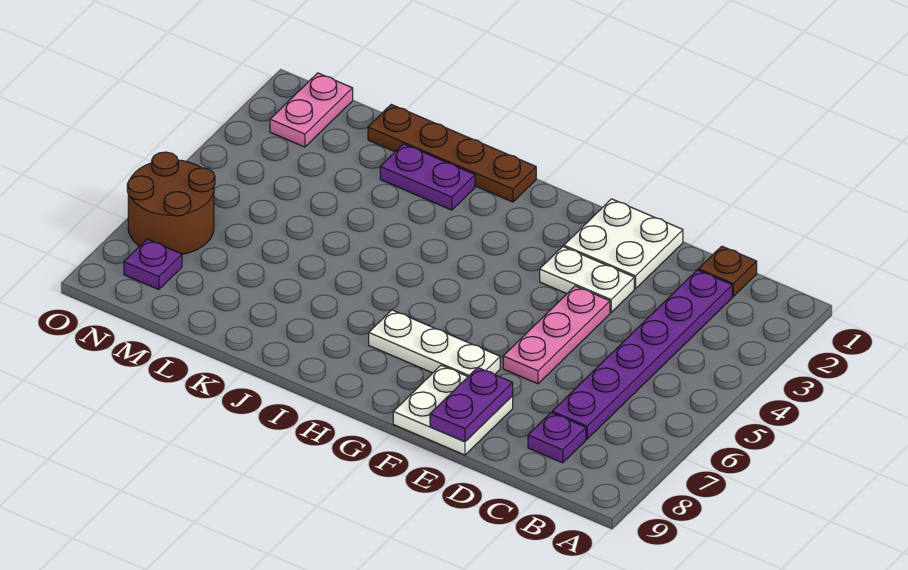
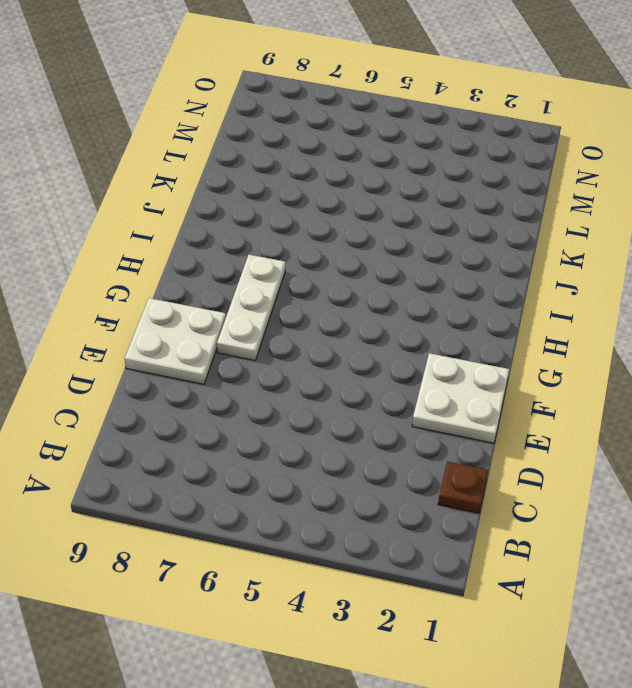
none -> purple 1x6 plate [552,270,732,439]
none -> purple 1x1 plate [528,413,586,463]
none -> white 1x2 plate [540,247,634,312]

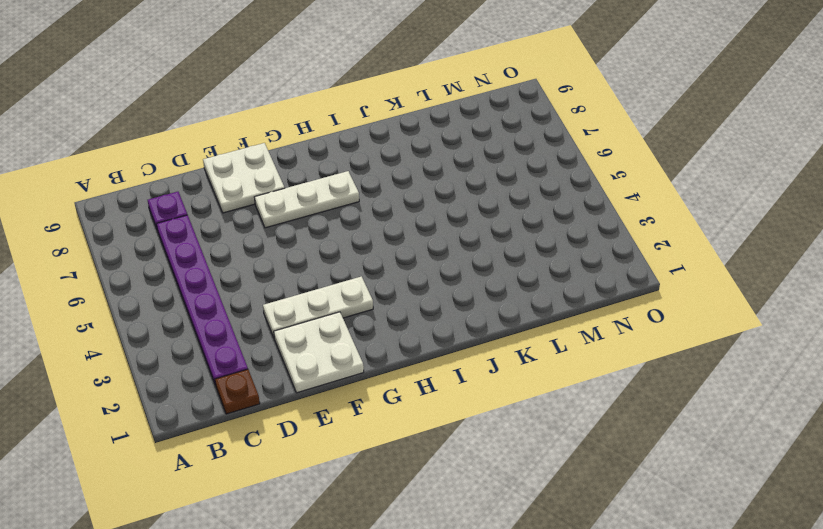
white 1x3 plate [263,276,373,337] -> white 1x2 plate [540,247,634,312]
none -> pink 1x3 plate [503,286,610,384]
none -> brown 1x4 plate [368,105,536,202]
none -> purple 1x2 plate [380,144,475,210]

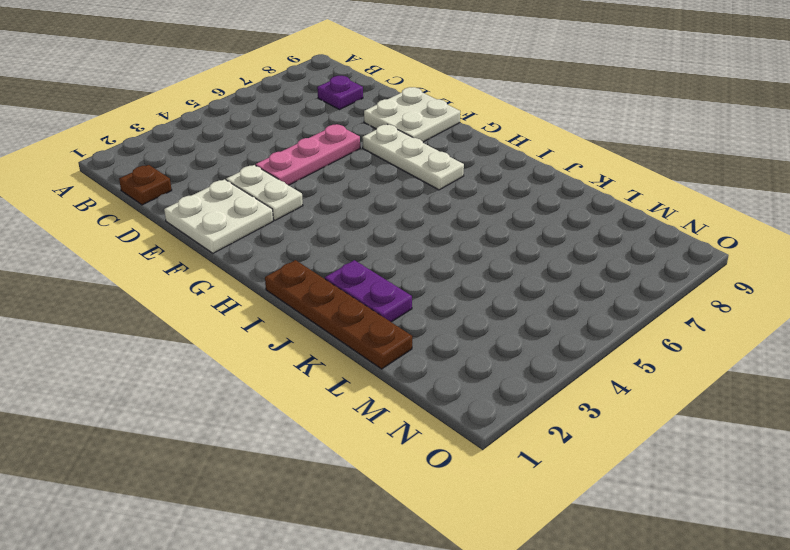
none -> purple 1x6 plate [552,270,732,439]
none -> pink 1x2 plate [270,73,353,147]
none -> brown 2x2 round brick [127,152,215,254]

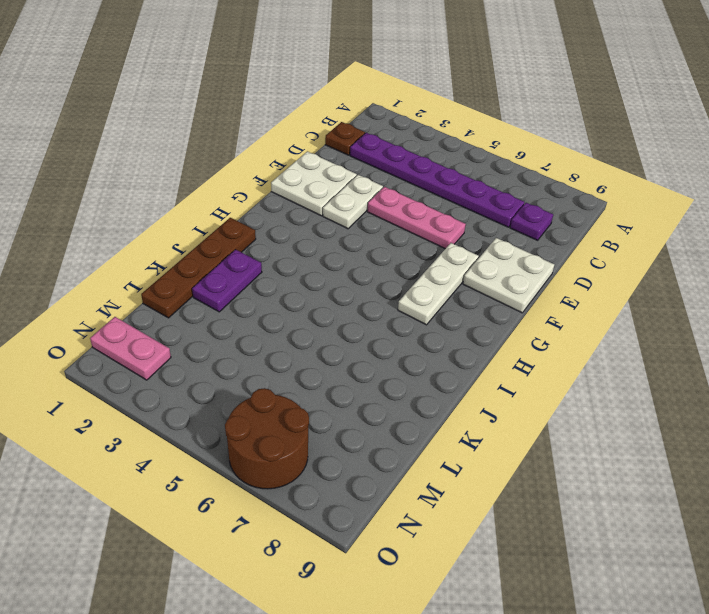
none -> purple 1x1 plate [124,239,182,290]
none -> purple 1x2 plate [430,368,513,442]

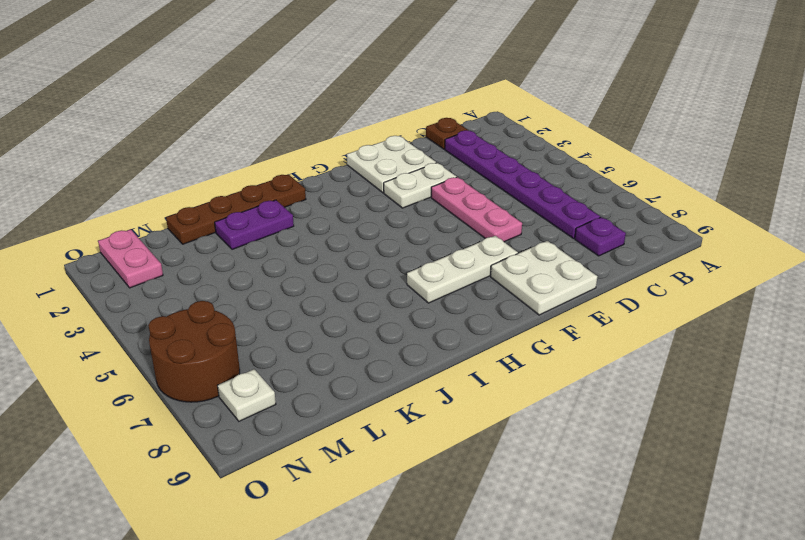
white 1x1 plate [218,369,276,421] -> purple 1x1 plate [124,239,182,290]
none -> purple 1x2 plate [430,368,513,442]

